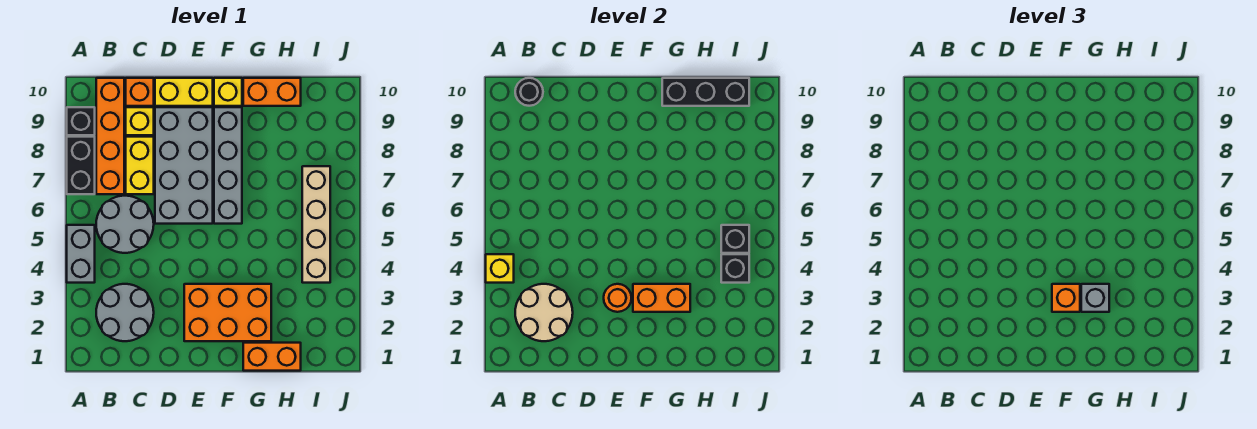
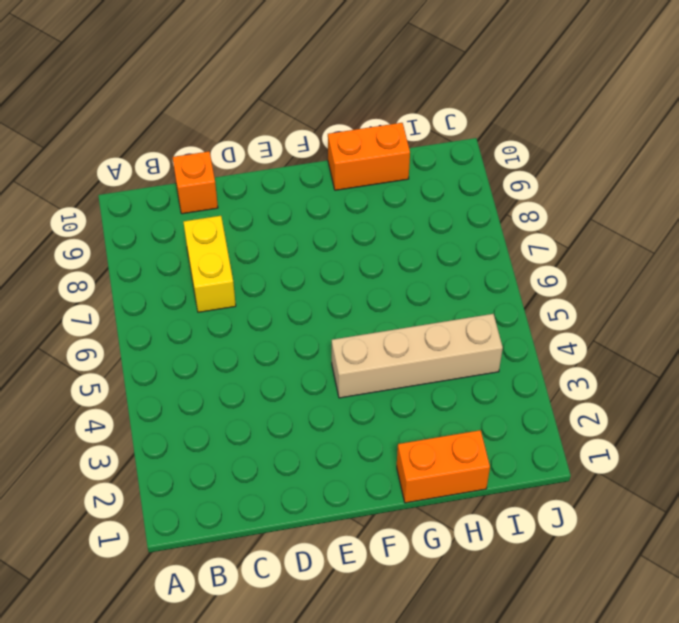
tan 1x4 brick [332,314,503,398] -> tan 1x4 brick turned to [302,166,330,283]
none -> grey 1x2 brick [67,225,95,283]
none -> black 1x2 brick [67,137,95,194]
none -> black 1x1 brick [67,107,95,135]

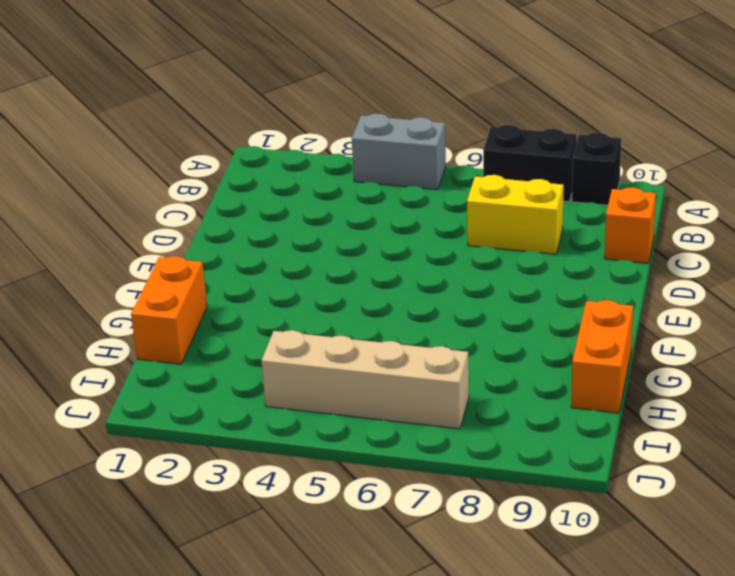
none -> grey 2x2 round brick [96,284,154,341]
none -> grey 2x2 round brick [96,196,154,253]
none -> orange 1x4 brick [96,78,124,194]

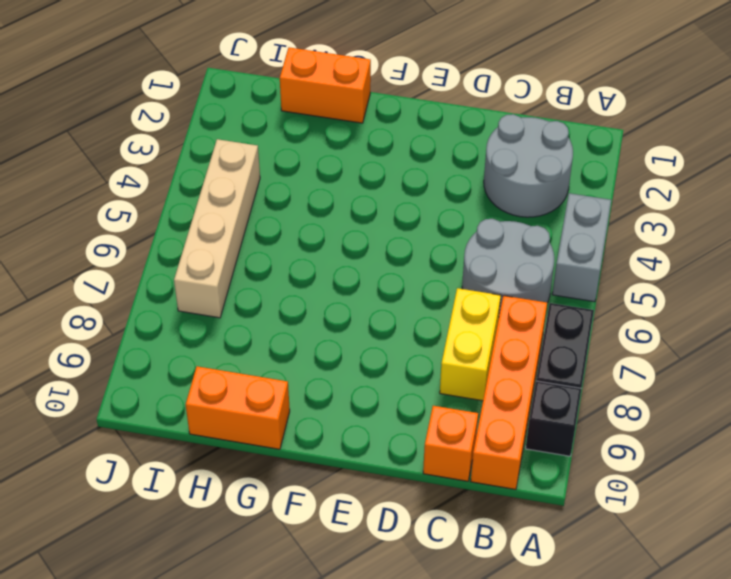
none -> yellow 1x1 brick [126,107,154,135]
none -> grey 2x4 brick [155,107,213,224]
none -> yellow 1x2 brick [155,78,213,106]

